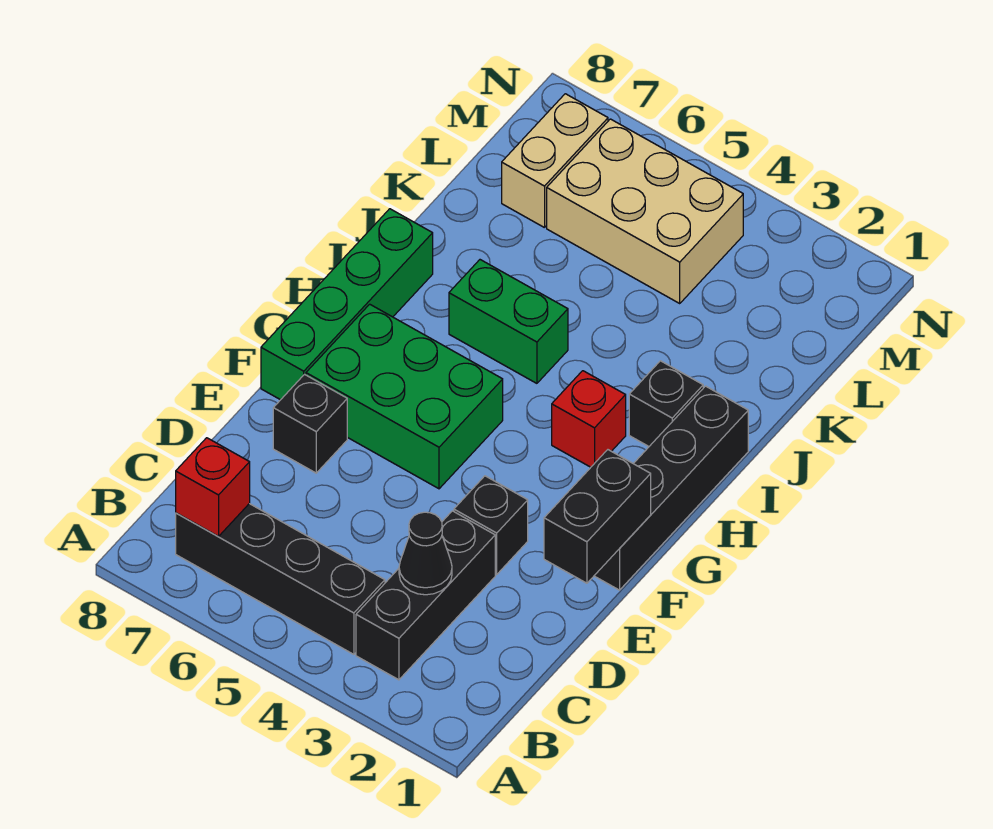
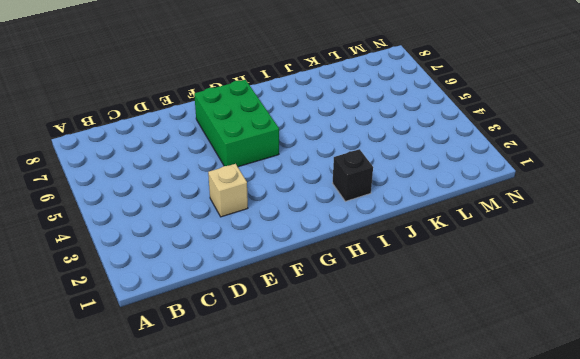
tan 1x1 brick [208,164,248,217] -> black 1x1 brick [454,476,528,574]
none -> black 1x3 brick [356,511,495,680]
none -> black 1x4 brick [176,504,385,654]
none -> black 1x1 brick [273,374,347,473]

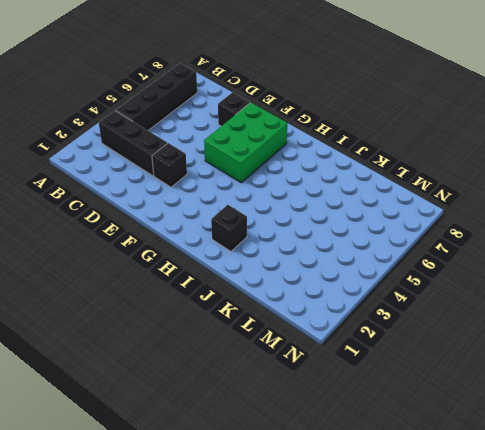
none -> black 1x4 brick [594,386,748,590]
none -> green 1x4 brick [261,209,433,400]
none -> red 1x1 brick [552,371,626,467]

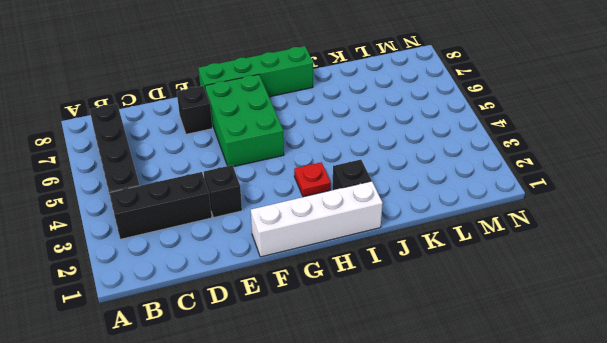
white 1x4 brick [251,181,383,257] -> black 1x4 brick [594,386,748,590]
red 1x1 plate [294,162,331,197] -> red 1x1 brick [552,371,626,467]
none -> green 1x2 brick [449,260,568,383]
none -> tan 2x3 brick [547,119,743,303]
none -> tan 1x2 brick [502,94,608,228]

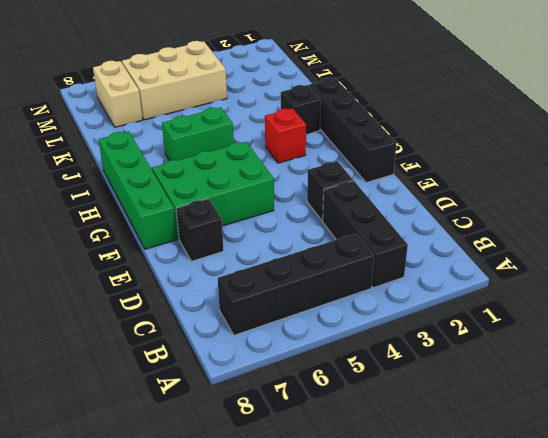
none -> red 1x1 brick [176,438,250,536]
none -> black 1x1 cone [399,512,452,595]
none -> black 1x2 brick [544,450,651,583]

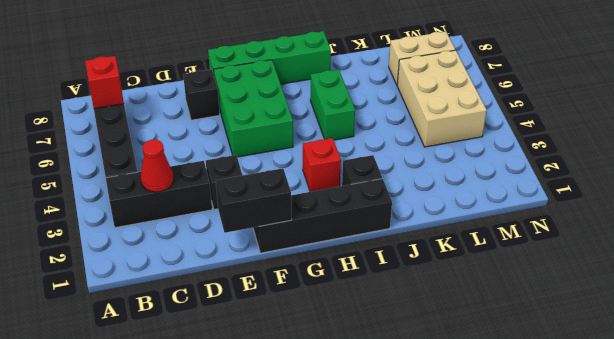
red 1x1 cone [141,140,174,192] -> black 1x1 cone [399,512,452,595]

